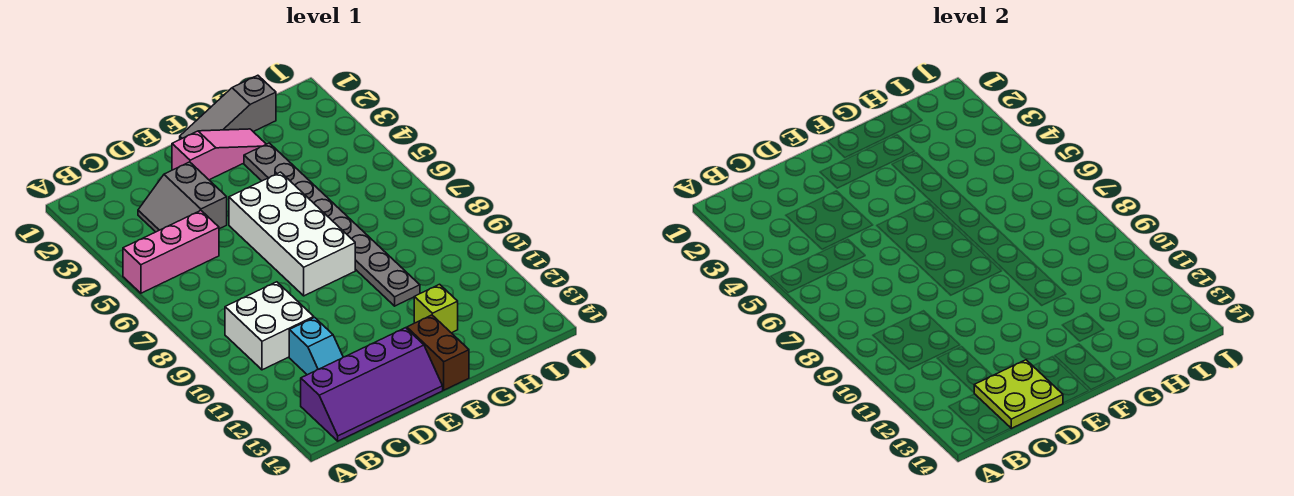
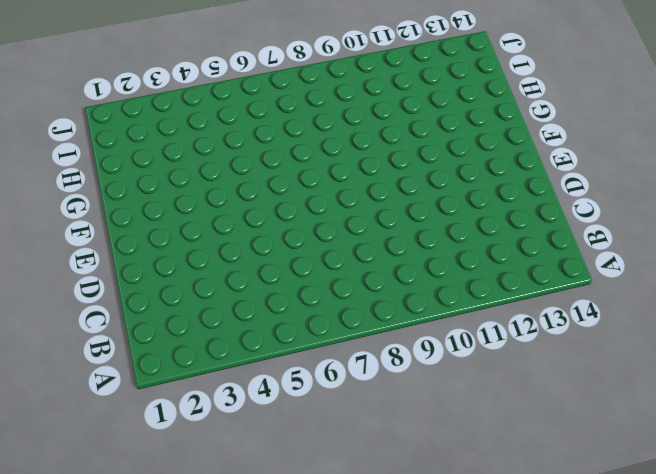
none -> pink 1x3 brick [123,211,219,293]
none -> white 2x2 brick [225,282,314,370]
none -> purple 2x4 slope [301,328,443,441]

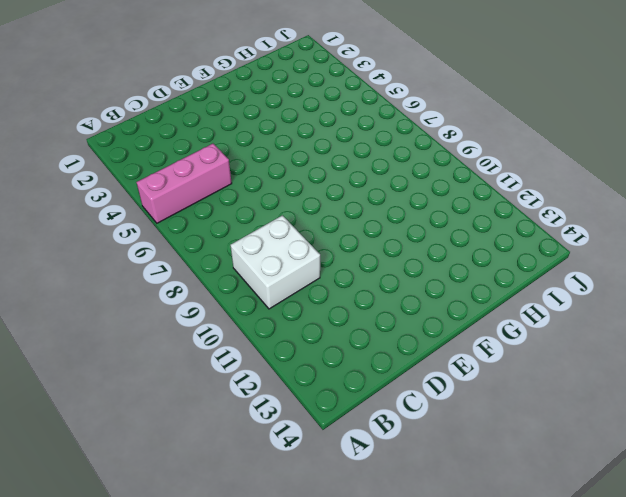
none -> purple 2x4 slope [301,328,443,441]
none -> grey 2x2 slope [138,162,227,232]
none -> cyan 1x2 slope [289,318,343,375]

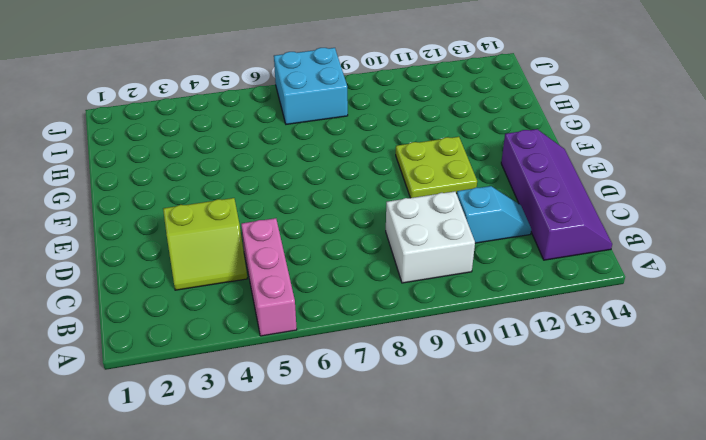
lime 2x2 slope [163,198,247,290] -> grey 2x2 slope [138,162,227,232]
lime 2x2 plate [396,137,477,198] -> lime 2x2 plate moved to [974,360,1063,428]
cyan 2x2 brick [274,48,348,124] -> none
none -> pink 1x3 slope [172,129,266,180]
none -> white 2x4 brick [229,172,355,296]
none -> grey 1x3 slope [180,75,276,139]

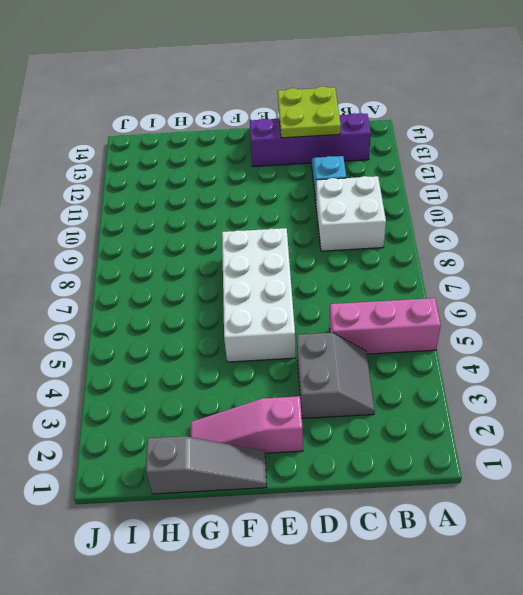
none -> brown 1x2 brick [407,315,469,390]
none -> grey 1x8 plate [244,143,420,306]
none -> lime 1x1 brick [414,284,458,333]

